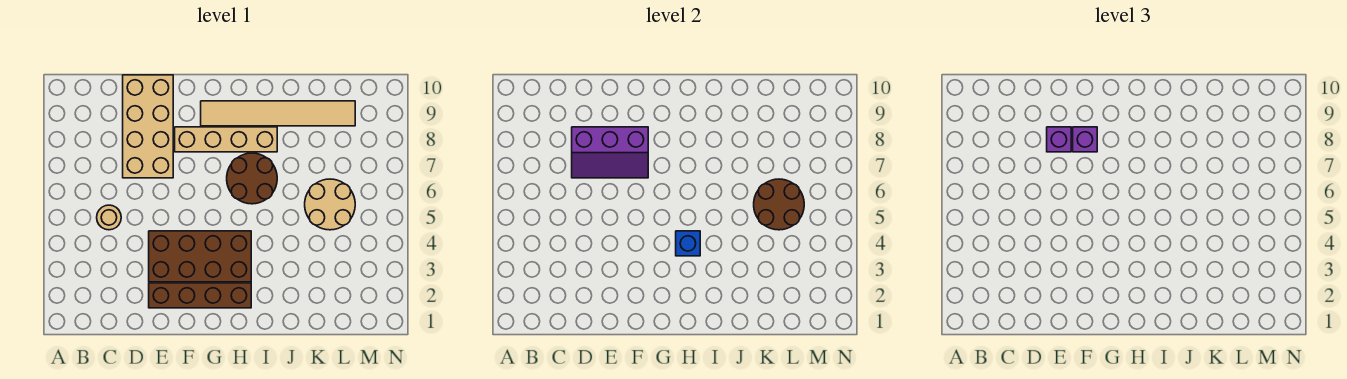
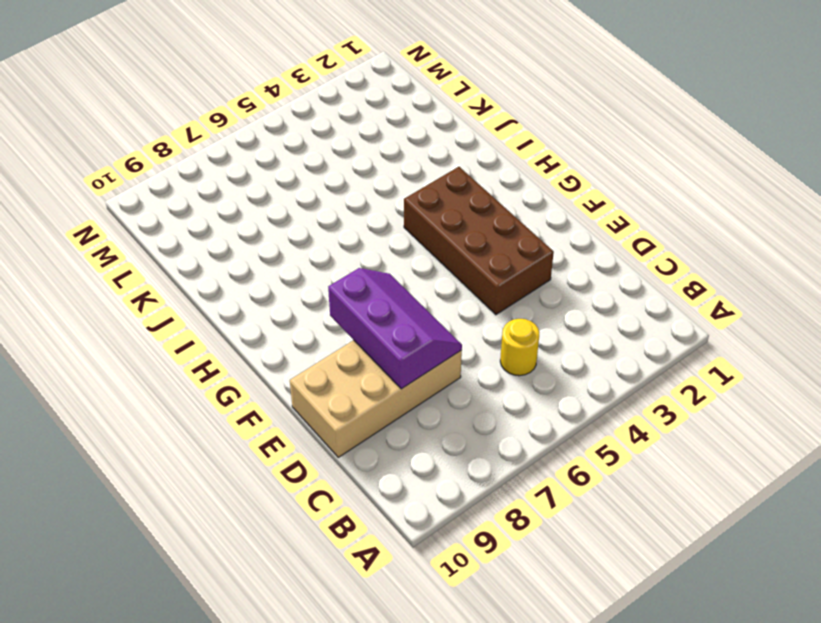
yellow 1x1 round brick [500,319,540,376] -> tan 1x1 round brick [97,205,121,230]
none -> brown 1x4 brick [149,283,251,308]
none -> tan 1x4 brick [175,127,277,152]
none -> tan 1x6 tile [201,101,355,126]

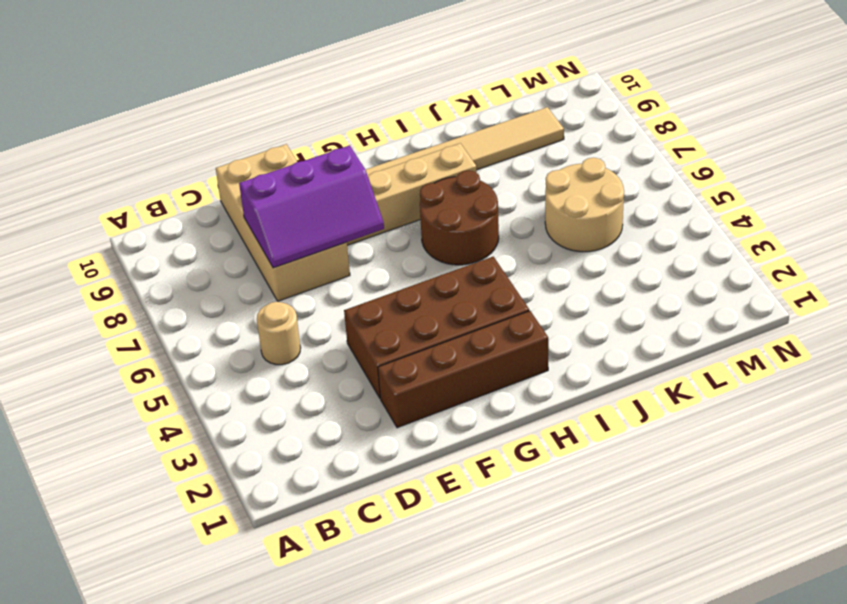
none -> blue 1x1 brick [676,231,700,256]
none -> brown 2x2 round brick [754,179,804,230]
none -> purple 1x1 brick [1047,127,1071,152]

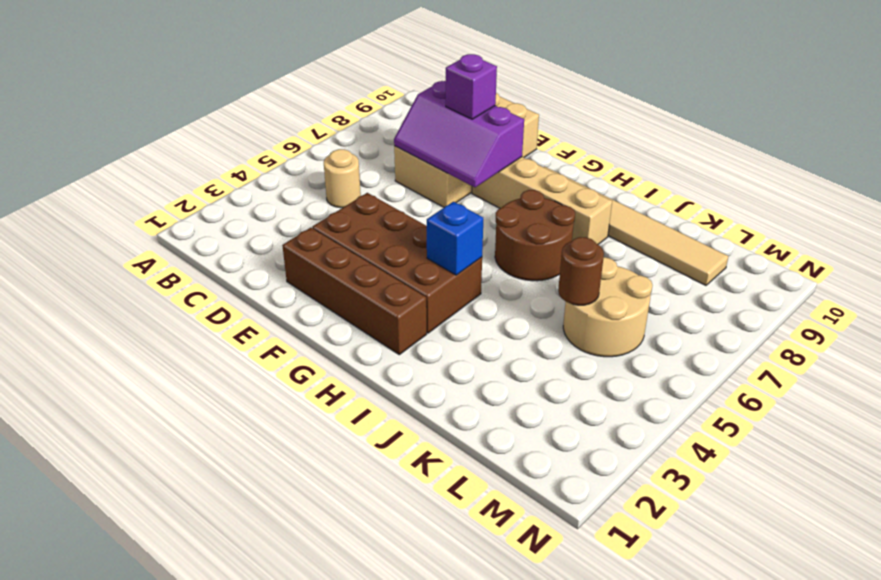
brown 1x1 round brick [558,237,604,305] -> brown 2x2 round brick [754,179,804,230]
none -> purple 1x1 brick [1073,127,1097,152]

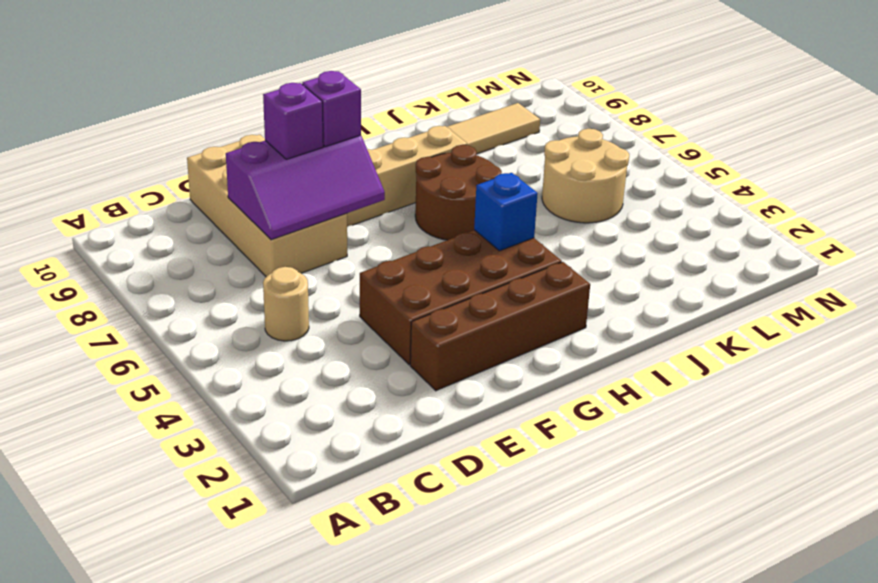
none -> brown 2x2 round brick [754,179,804,230]

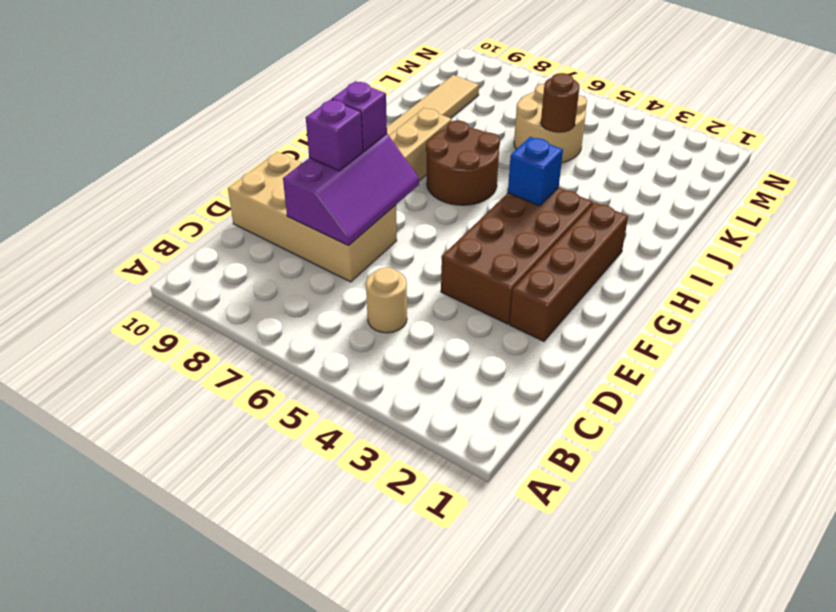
brown 1x1 round brick [541,73,579,133] -> brown 2x2 round brick [754,179,804,230]

